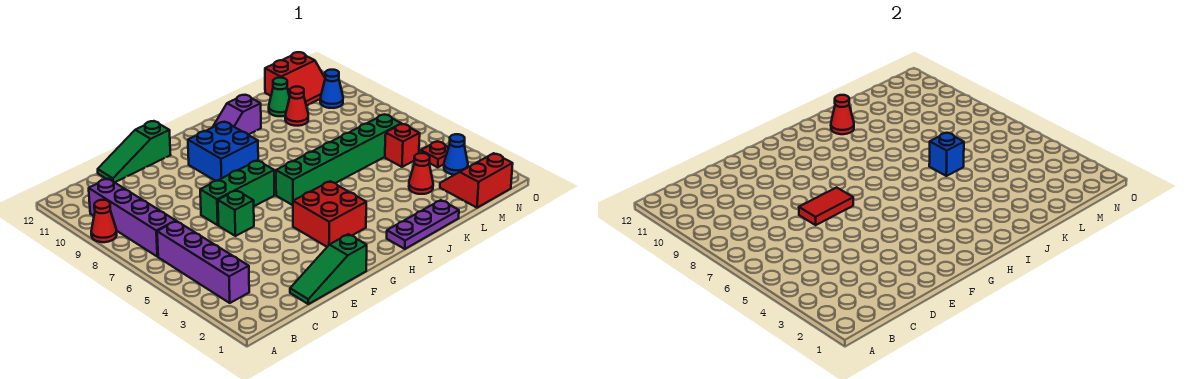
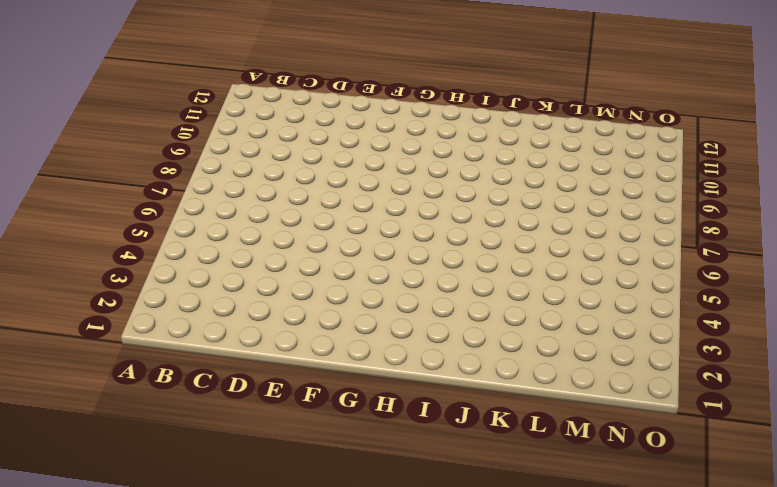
none -> red 1x1 cone [91,200,117,242]
none -> purple 1x4 brick [157,221,249,303]
none -> purple 1x4 brick [89,179,176,257]

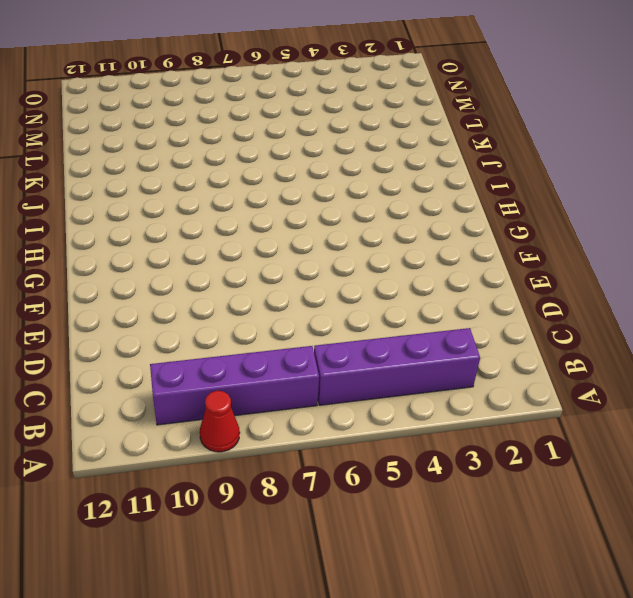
none -> green 1x3 slope [290,234,367,304]
none -> green 1x3 slope [98,121,170,182]
none -> green 1x1 brick [218,190,254,236]

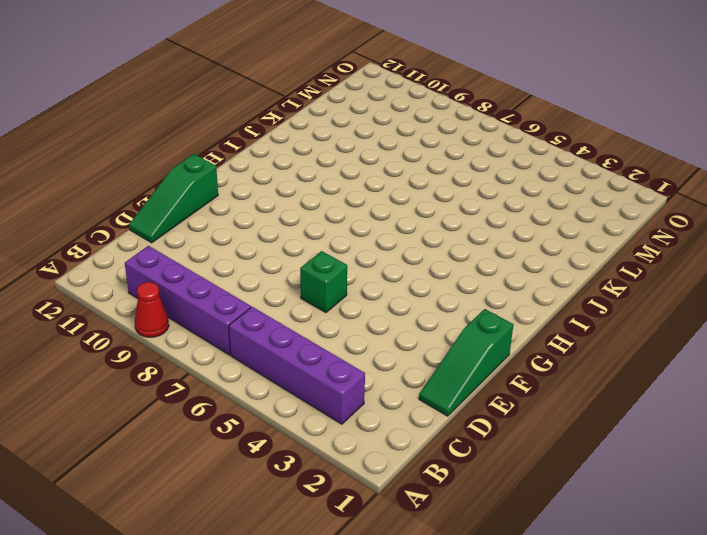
none -> green 1x3 brick [200,160,274,225]
none -> red 2x2 brick [293,181,366,247]
none -> blue 2x2 brick [188,122,258,181]

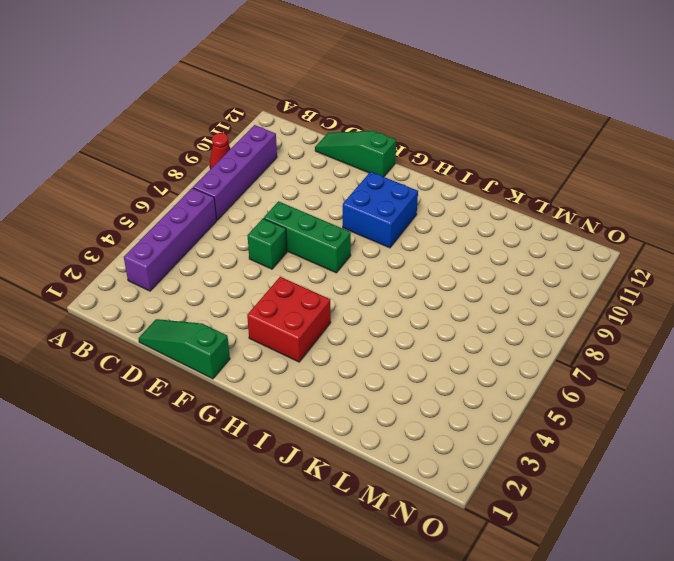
none -> green 1x6 brick [276,115,401,205]
none -> purple 1x3 plate [387,200,459,249]
none -> purple 1x2 slope [213,95,261,135]

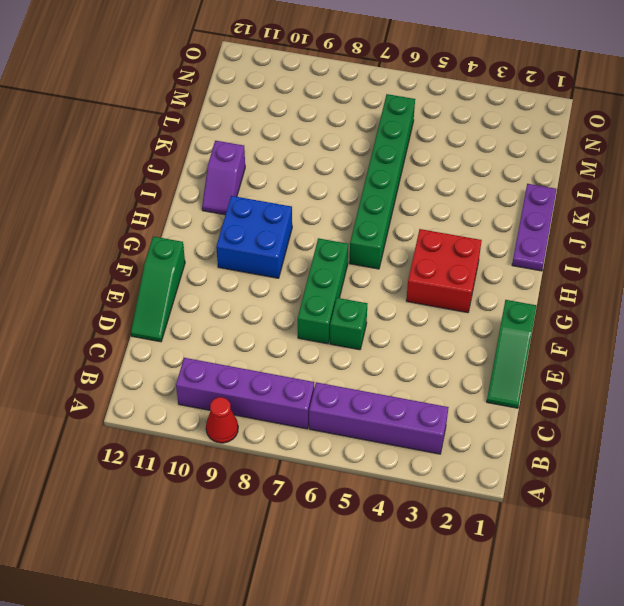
none -> red 1x1 cone [409,153,433,194]
none -> red 1x1 cone [285,87,308,126]
none -> green 1x1 cone [269,78,290,116]

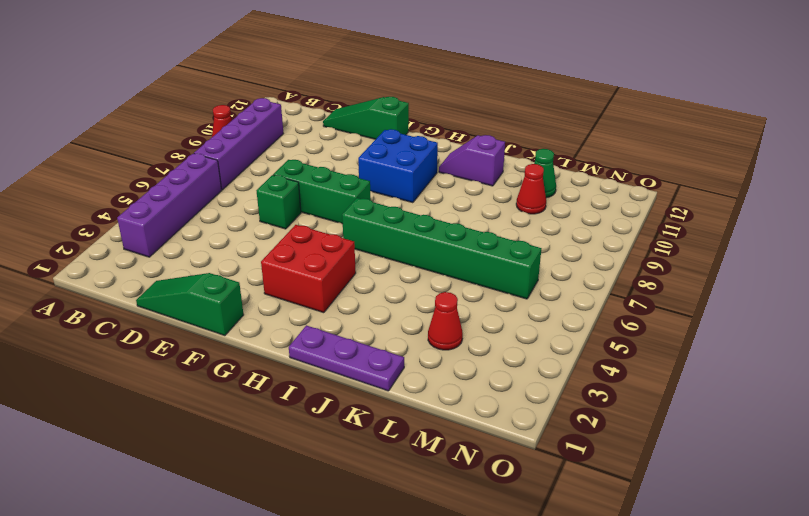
none -> red 2x2 slope [440,153,513,208]
none -> red 1x1 brick [385,124,420,167]
none -> red 2x2 slope [265,52,325,106]

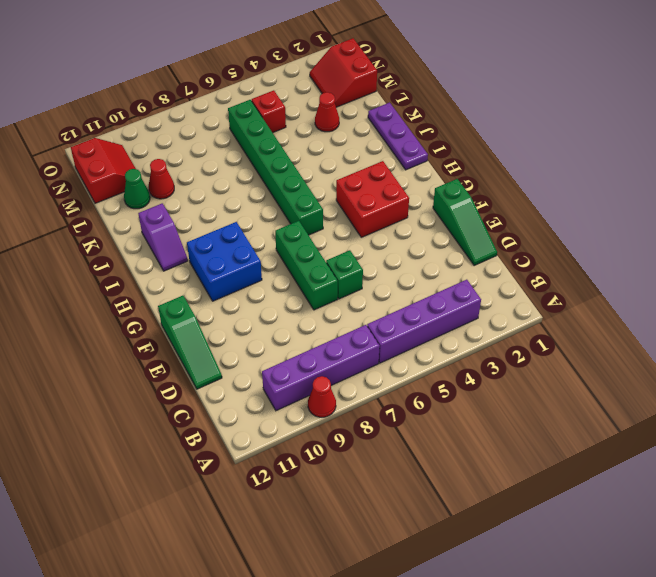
none -> blue 1x1 cone [444,134,468,175]
none -> red 1x1 plate [421,142,449,167]
none -> blue 1x1 cone [320,70,343,108]

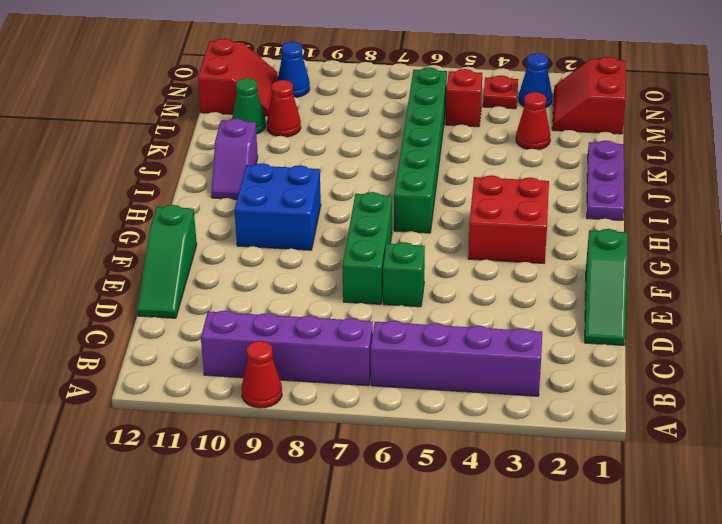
none -> red 1x2 tile [799,187,853,225]
none -> red 1x1 cone [831,95,854,134]
none -> blue 1x1 brick [929,133,964,176]

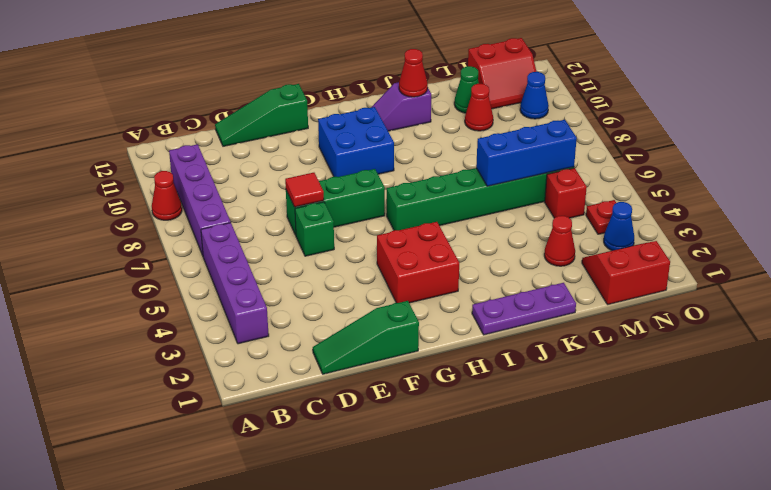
red 1x1 tile [285,173,324,207] -> red 1x2 tile [799,187,853,225]
blue 1x3 brick [476,120,577,186] -> blue 1x1 brick [929,133,964,176]

